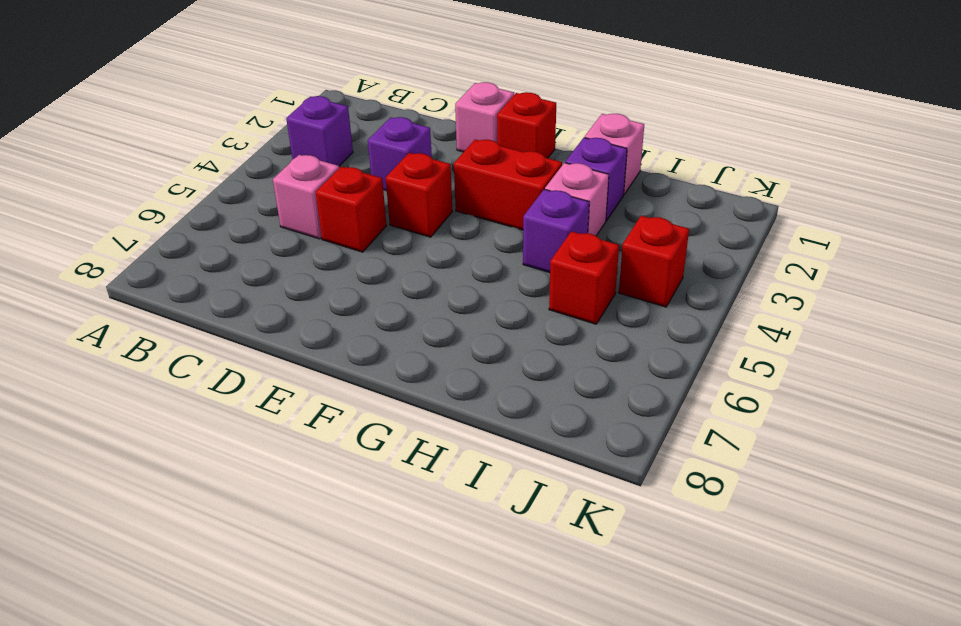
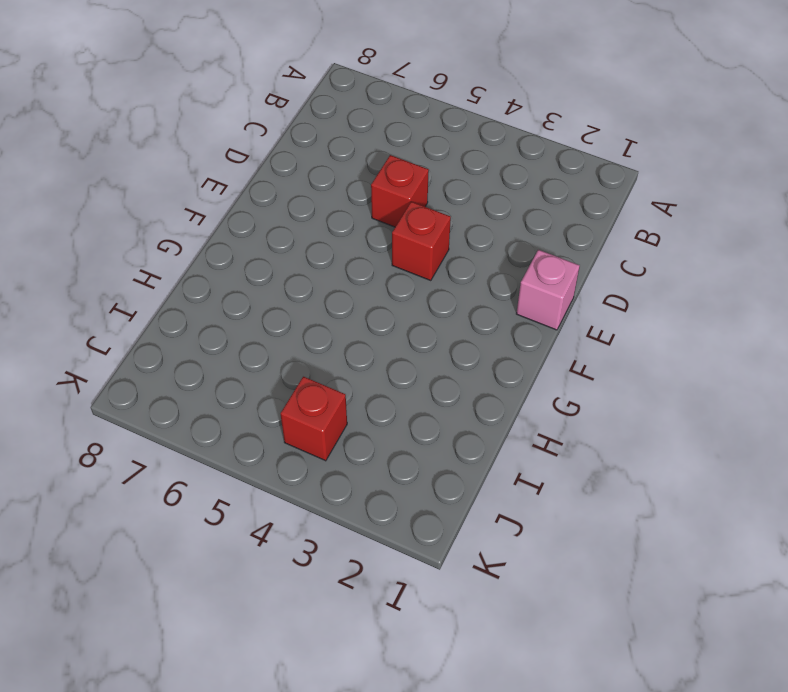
none -> purple 1x1 brick [286,96,353,166]
none -> pink 1x1 brick [273,155,339,239]
none -> purple 1x1 brick [368,117,432,191]

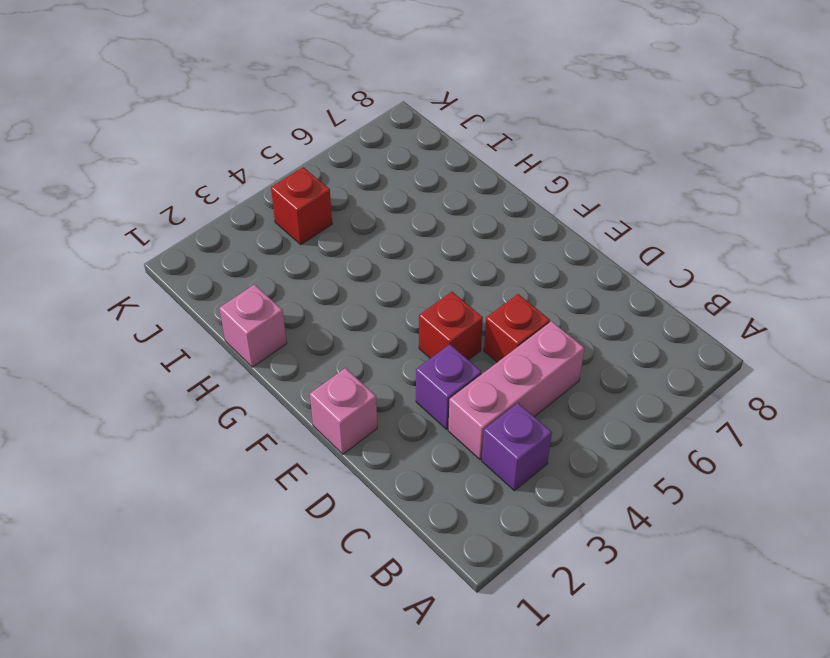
pink 1x3 brick [448,321,585,460] -> pink 1x1 brick [273,155,339,239]
none -> red 1x1 brick [497,92,556,158]
none -> red 1x2 brick [454,139,562,230]
none -> purple 1x1 brick [565,138,627,221]

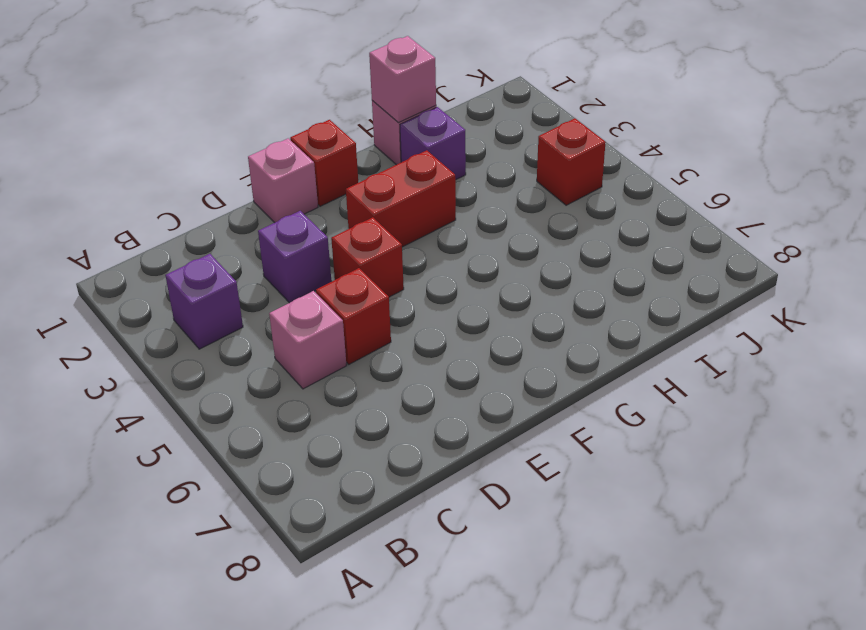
pink 1x1 brick [369,36,436,123] -> pink 1x1 brick moved to [545,163,609,236]
none -> purple 1x1 brick [523,189,589,273]
none -> red 1x1 brick [549,231,619,324]

